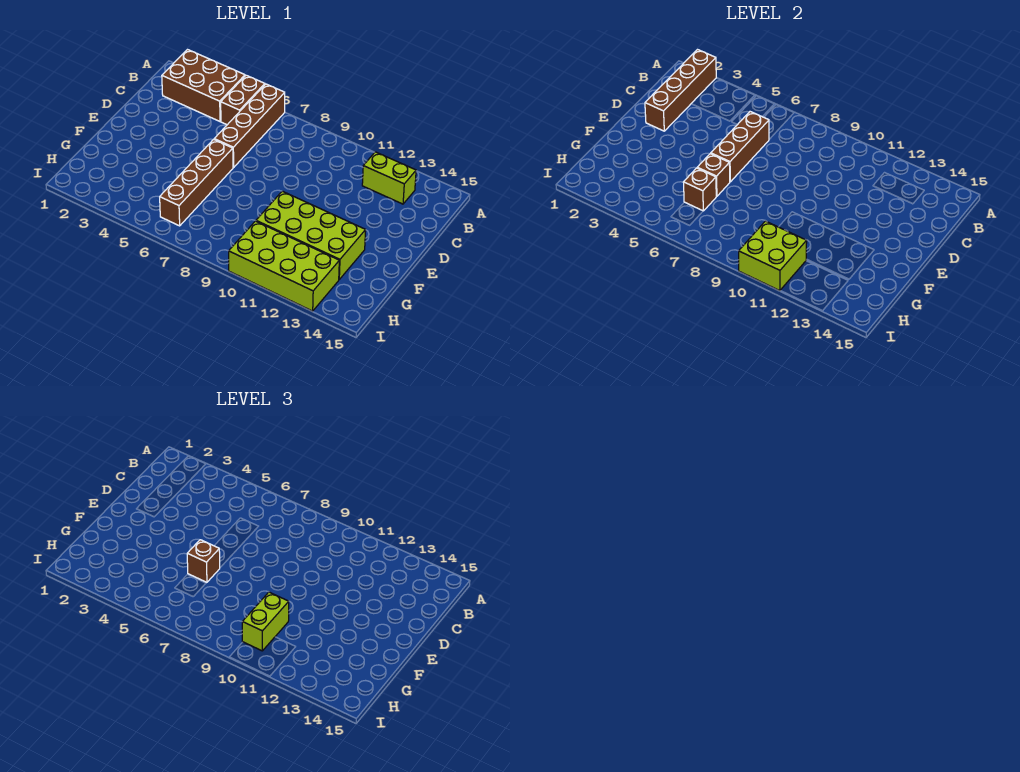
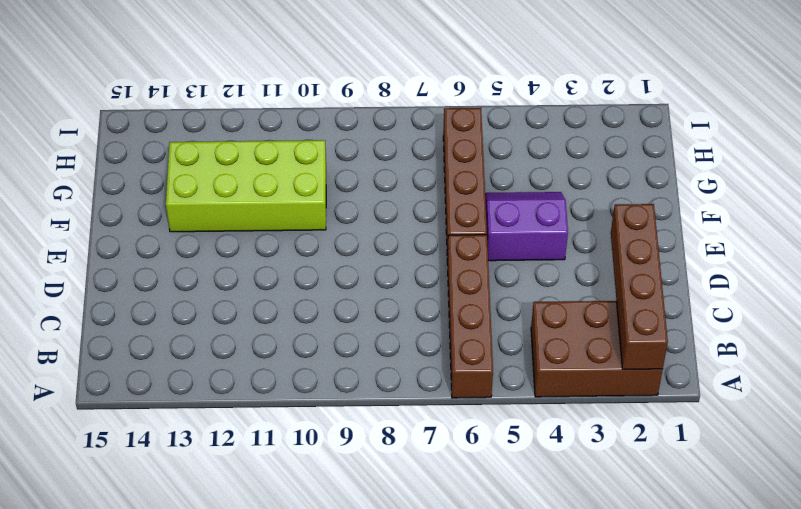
purple 2x2 slope [485,192,568,261] -> none
none -> brown 1x2 brick [221,75,265,125]
none -> lime 1x2 brick [362,152,416,204]
none -> lime 2x4 brick [229,221,339,311]

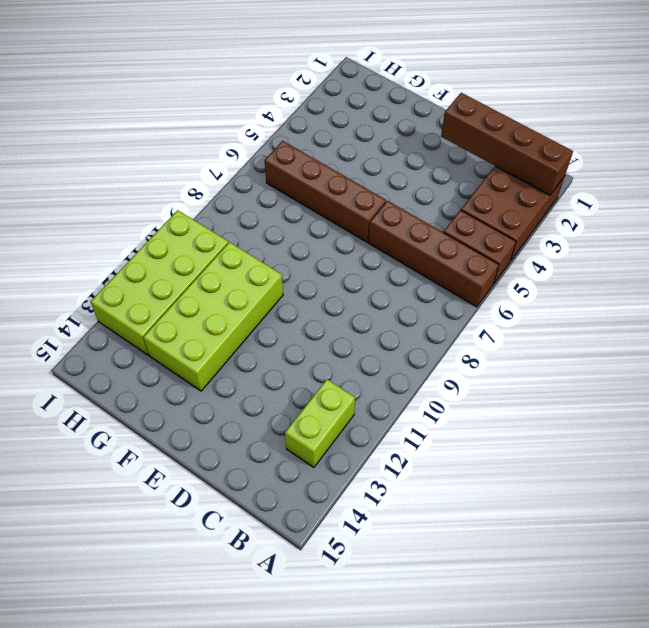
none -> brown 1x3 brick [711,112,769,182]
none -> brown 1x1 brick [697,154,730,197]
none -> brown 1x1 brick [684,168,716,211]

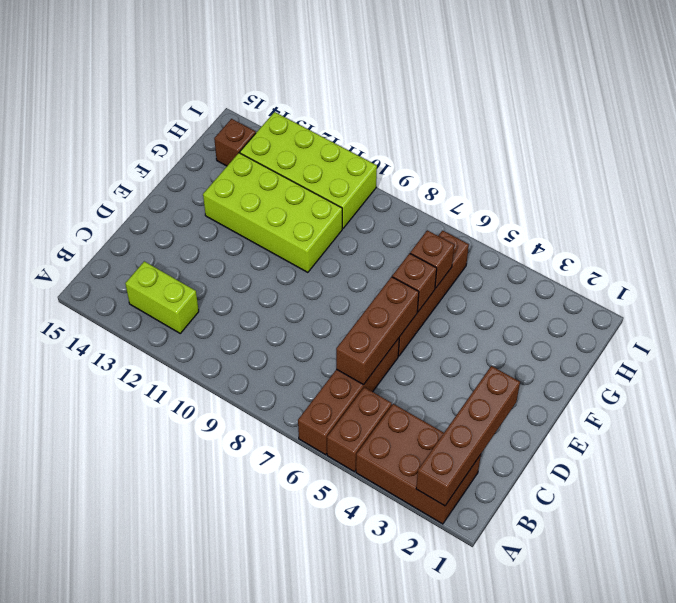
brown 1x1 brick [214,119,256,166] -> brown 1x1 brick moved to [187,540,220,582]
none -> lime 2x2 brick [739,221,807,291]
none -> lime 1x2 brick [242,592,289,651]

